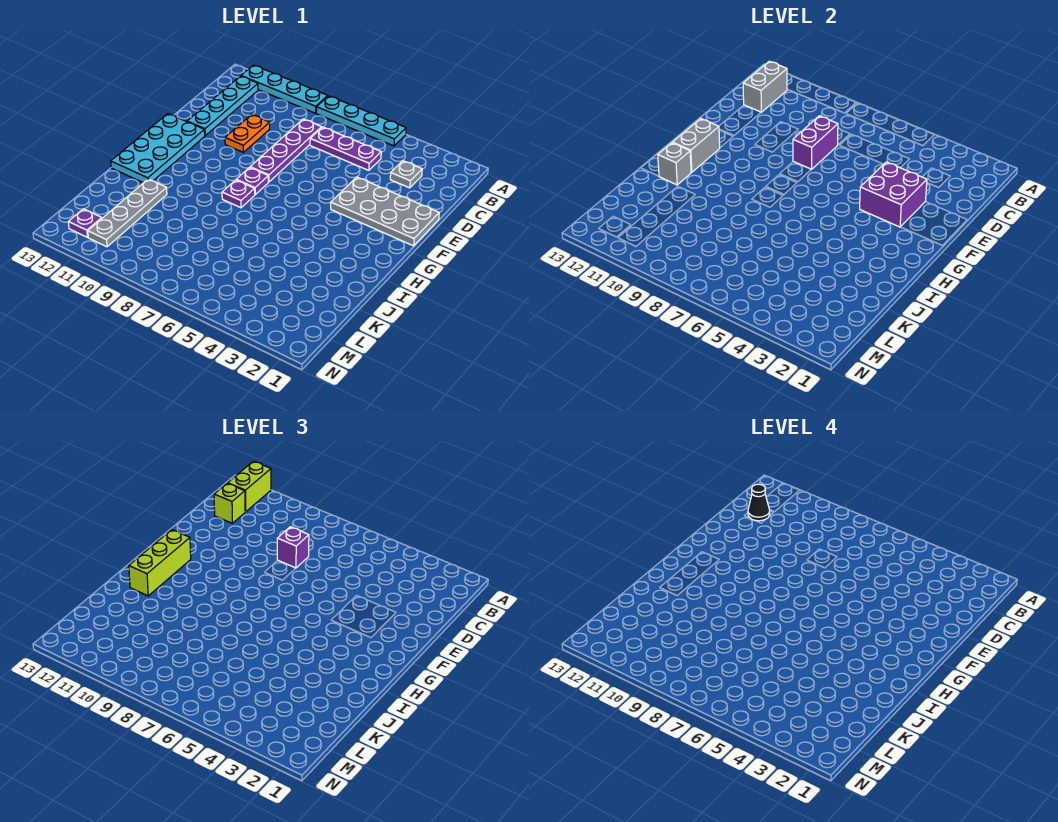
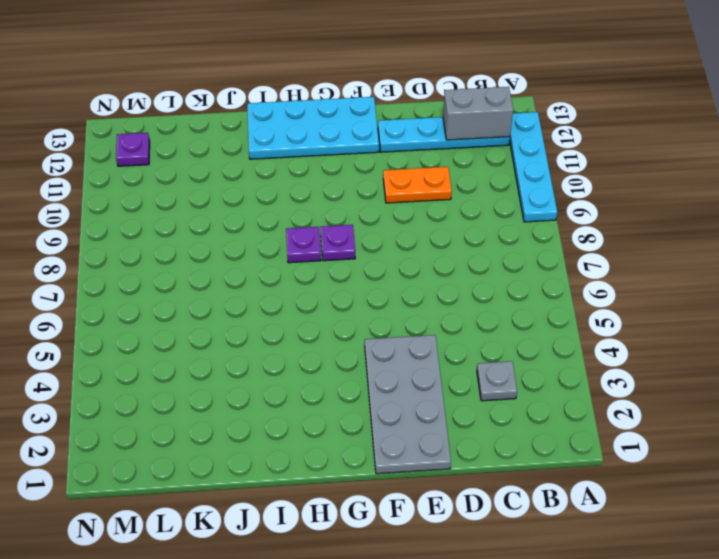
none -> cyan 1x4 plate [316,96,406,146]
none -> purple 1x3 plate [310,127,381,170]
none -> purple 1x4 plate [250,119,322,182]

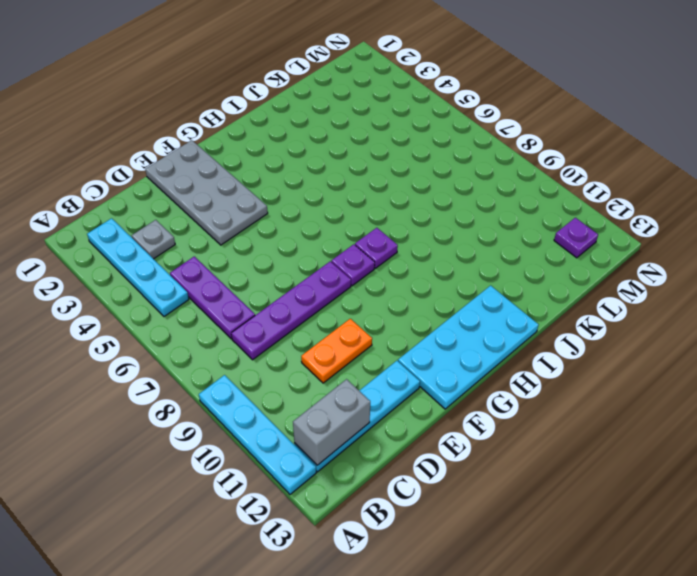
cyan 1x4 plate [87,218,189,316] -> cyan 1x4 plate moved to [316,96,406,146]
none -> grey 1x4 plate [88,179,167,247]
none -> purple 1x2 brick [793,116,838,169]
none -> purple 2x2 brick [860,162,927,227]

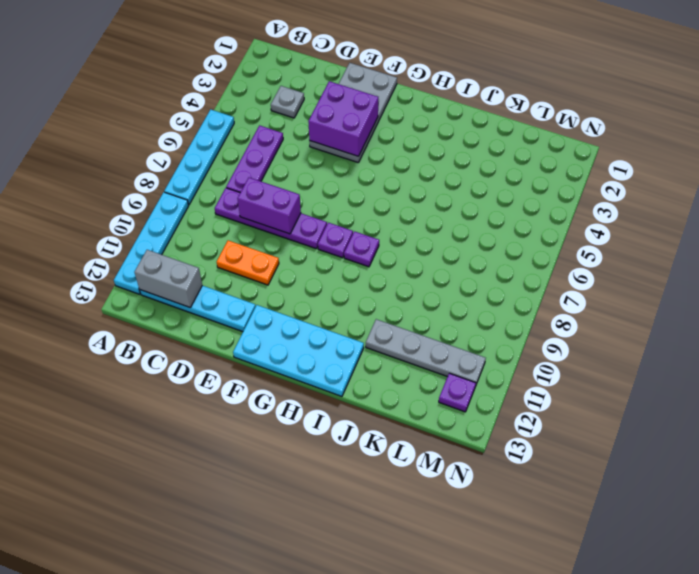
none -> grey 1x2 brick [673,119,720,172]
none -> grey 1x1 brick [658,143,691,185]
none -> lime 1x2 brick [228,461,271,512]

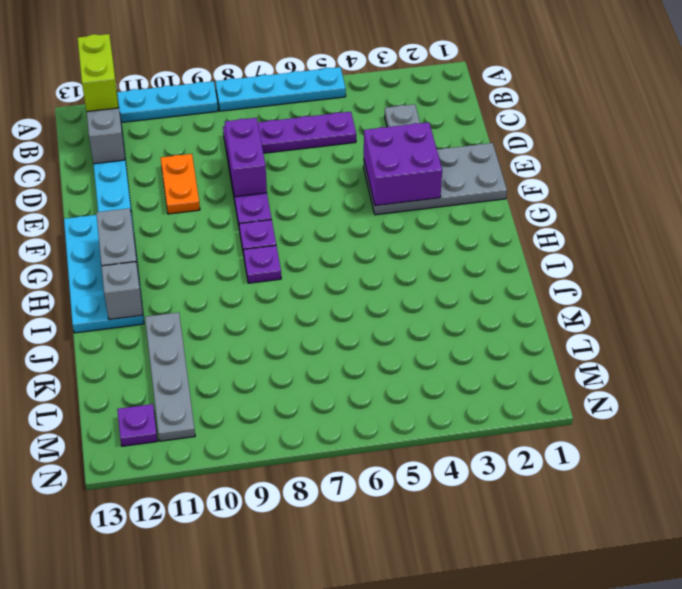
none -> lime 1x1 brick [214,483,245,523]
none -> purple 1x1 brick [277,527,309,568]
none -> lime 1x3 brick [129,530,191,596]

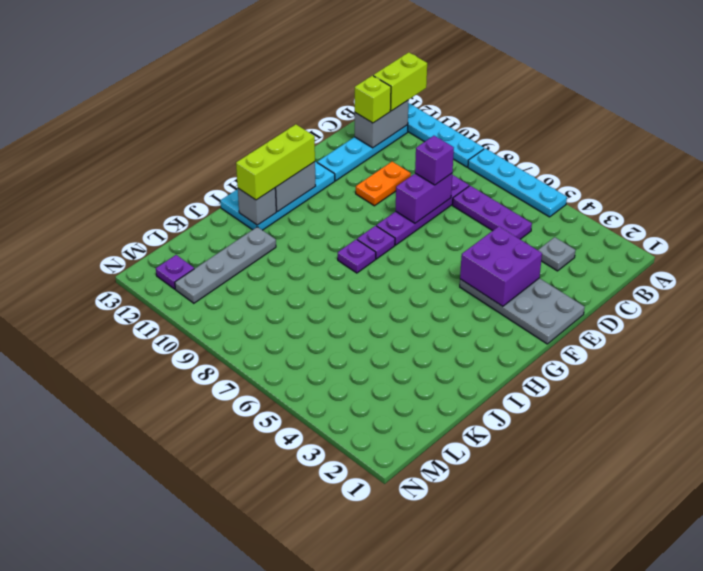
none -> black 1x1 cone [748,484,770,521]

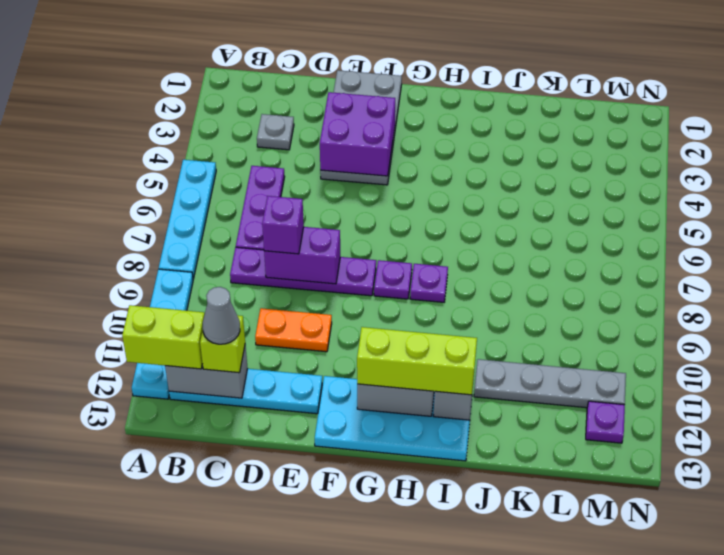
grey 1x1 cone [203,287,240,344] -> black 1x1 cone [748,484,770,521]

